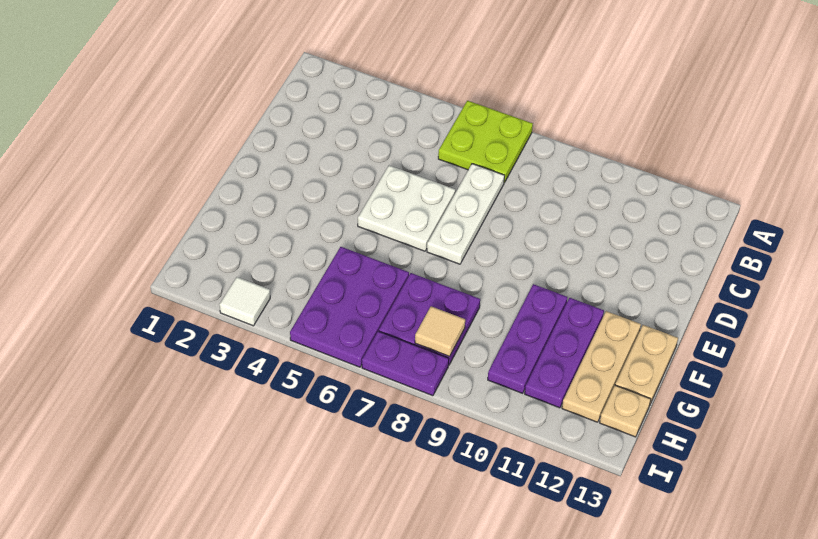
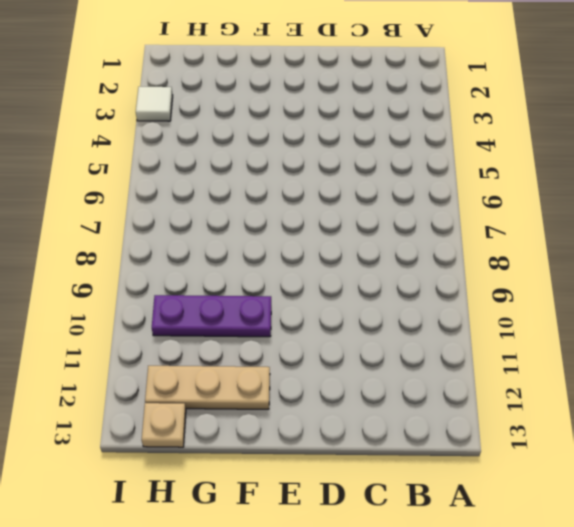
none -> lime 2x2 plate [438,101,533,183]
none -> white 1x3 plate [427,164,505,264]
none -> white 2x2 plate [358,165,455,251]

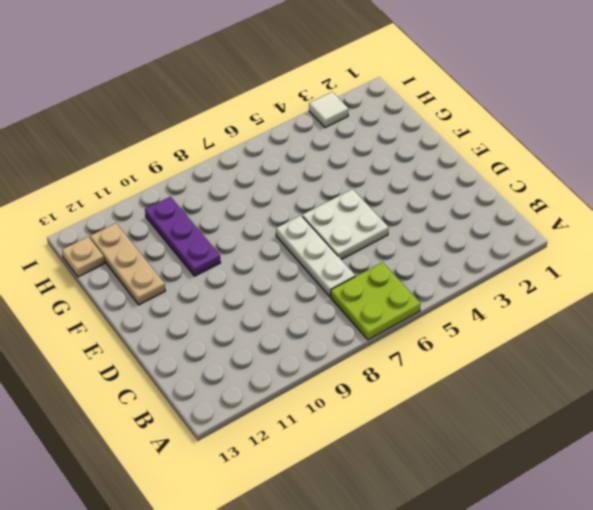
none -> purple 1x3 plate [525,298,604,408]
none -> tan 1x2 plate [615,325,678,404]
none -> purple 2x3 plate [290,247,409,367]

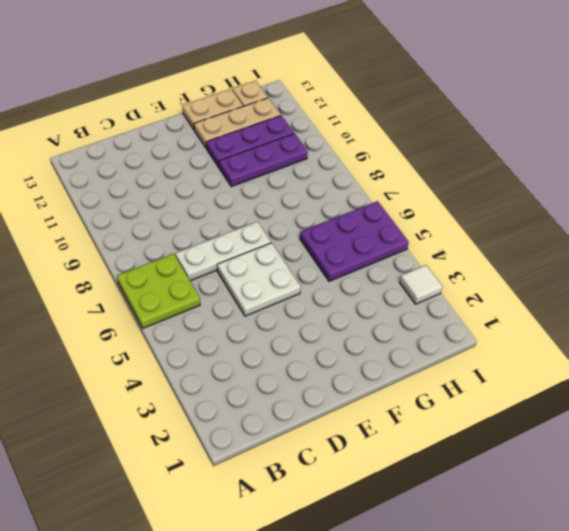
none -> purple 2x2 plate [379,273,480,364]
none -> purple 1x2 plate [362,331,449,396]
none -> tan 1x1 tile [415,306,465,356]

